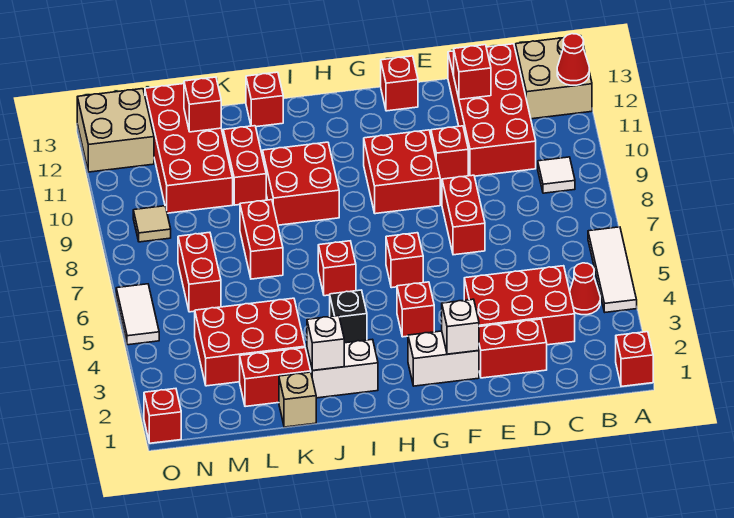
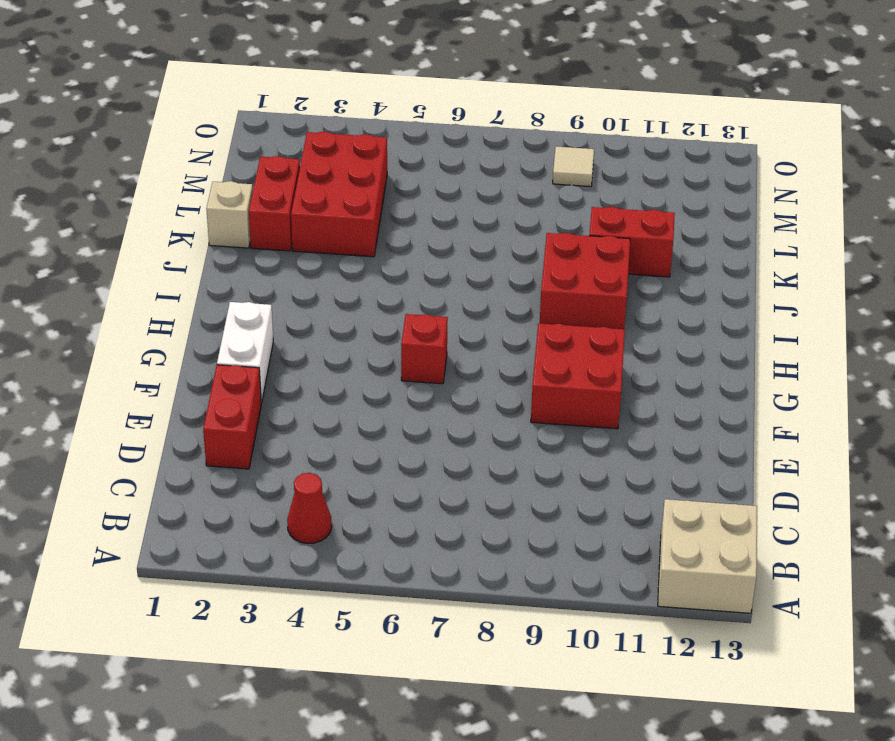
none -> red 1x1 brick [616,332,653,387]
none -> white 1x3 tile [588,227,637,312]
none -> white 1x1 tile [538,157,575,193]
none -> red 2x3 brick [464,266,575,345]

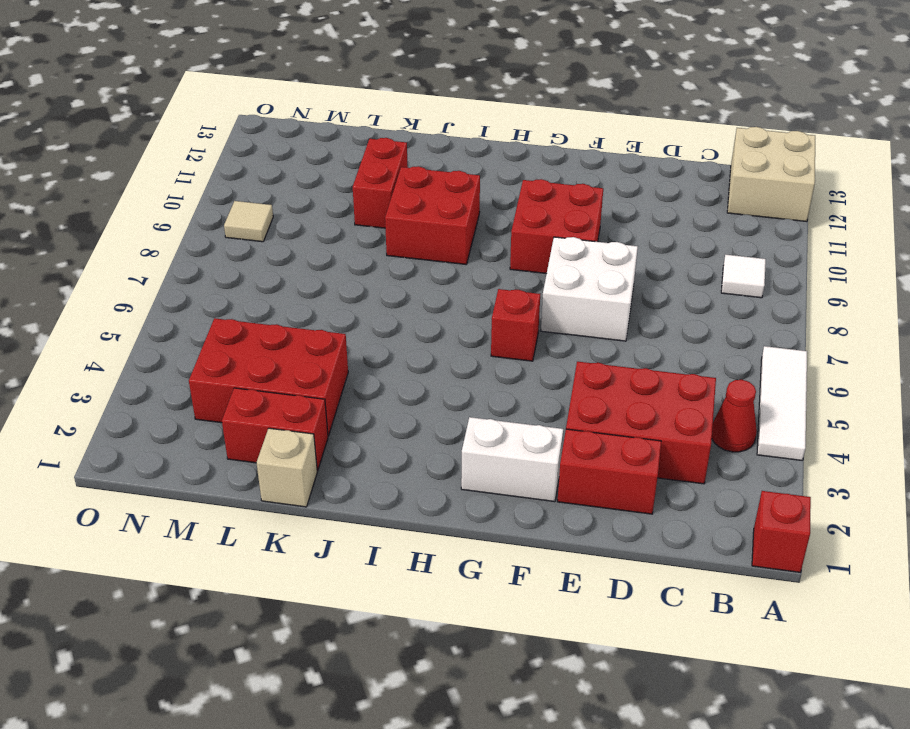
white 2x2 brick [541,237,638,341] -> red 1x2 brick [442,175,485,255]
none -> red 2x4 brick [448,44,536,176]
none -> red 1x1 brick [431,126,468,180]
none -> red 1x1 brick [381,56,418,111]
none -> red 1x1 brick [397,282,434,337]

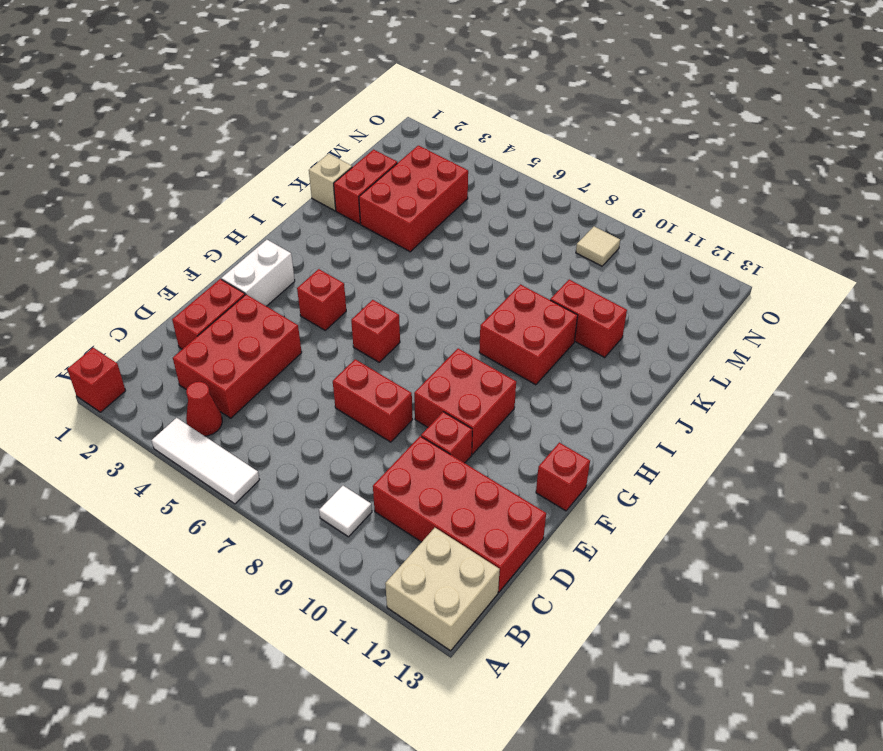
none -> white 1x2 brick [307,339,378,398]
none -> black 1x1 brick [330,290,367,343]
none -> red 1x1 brick [318,241,356,296]
none -> red 1x1 brick [246,72,283,127]

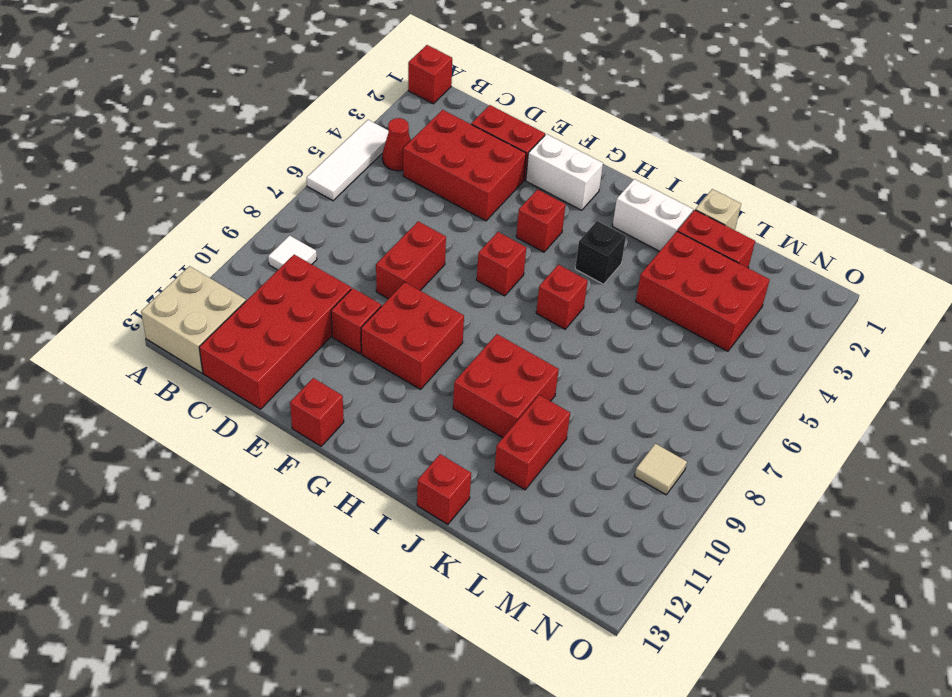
none -> red 1x2 brick [240,200,283,279]
none -> red 2x4 brick [145,84,233,213]
none -> red 1x2 brick [178,232,221,312]
none -> tan 2x2 brick [77,89,154,172]

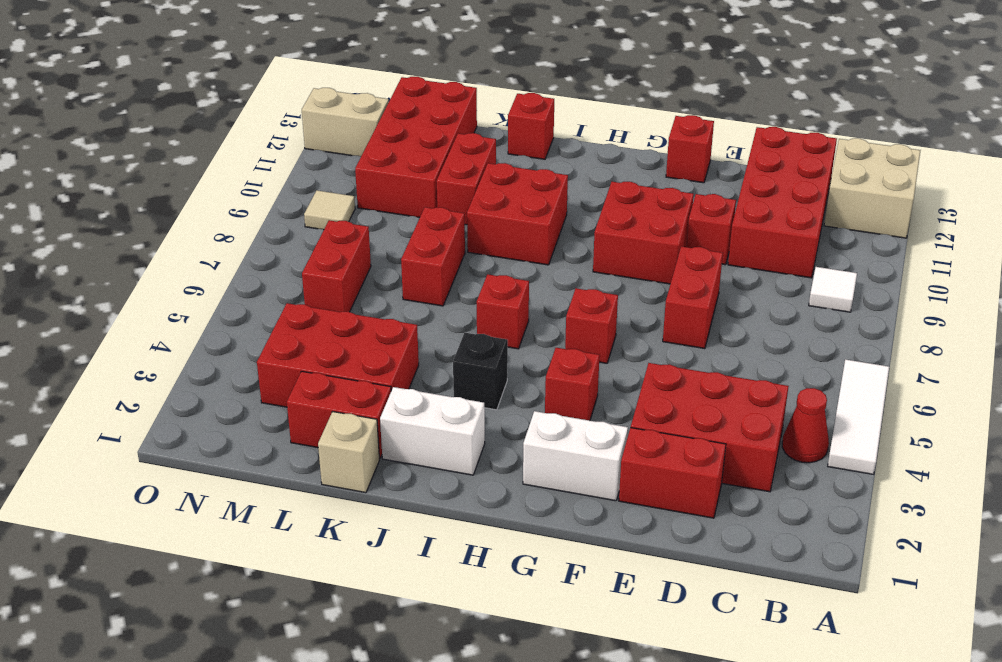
tan 1x2 brick [302,88,389,157] -> tan 2x2 brick [77,89,154,172]
none -> red 1x1 brick [616,332,653,387]
none -> red 1x1 brick [144,389,181,443]
none -> white 1x2 tile [116,284,159,345]
none -> red 1x1 cone [557,34,589,85]

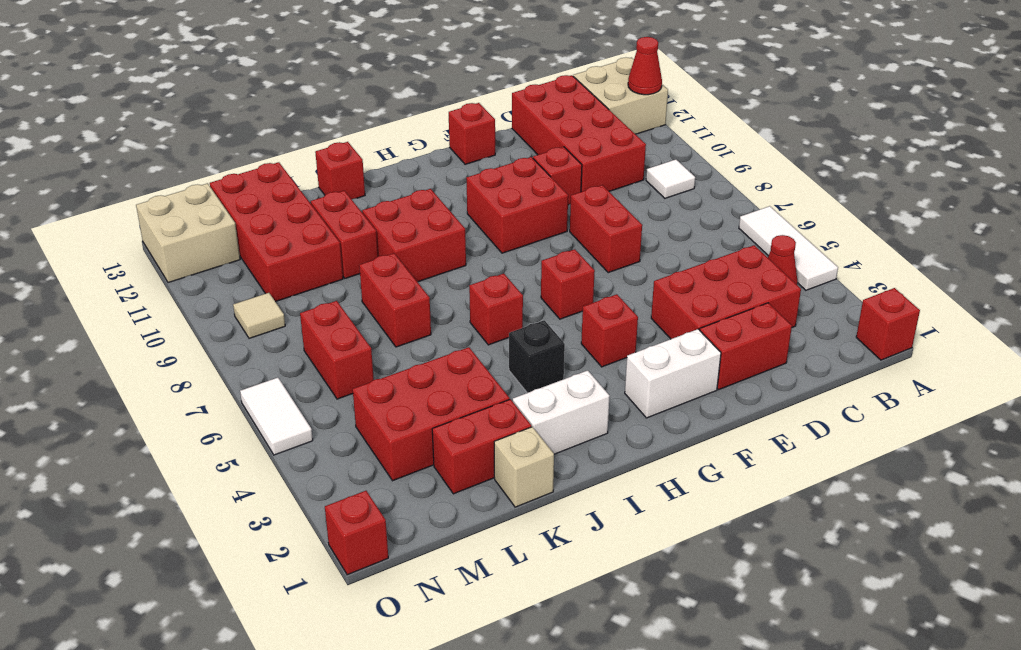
none -> red 1x1 brick [454,45,491,100]
none -> white 1x1 brick [442,299,479,354]
none -> white 1x1 brick [307,316,344,371]
none -> red 1x1 brick [184,77,221,132]

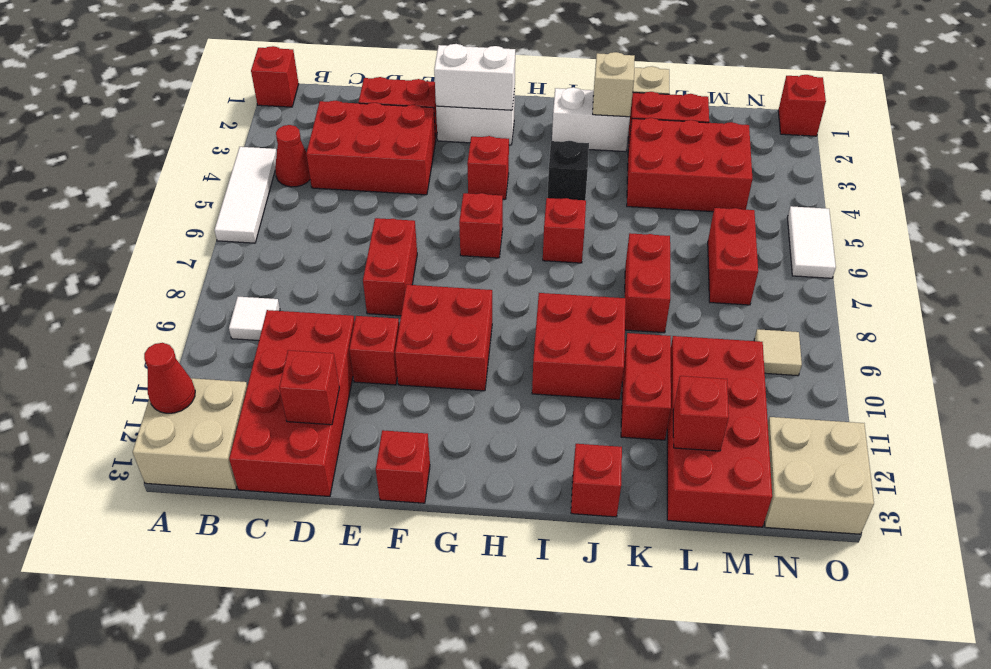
white 1x2 brick [434,44,515,110] -> white 1x1 brick [442,299,479,354]
tan 1x1 brick [593,52,635,117] -> white 1x1 brick [307,316,344,371]

